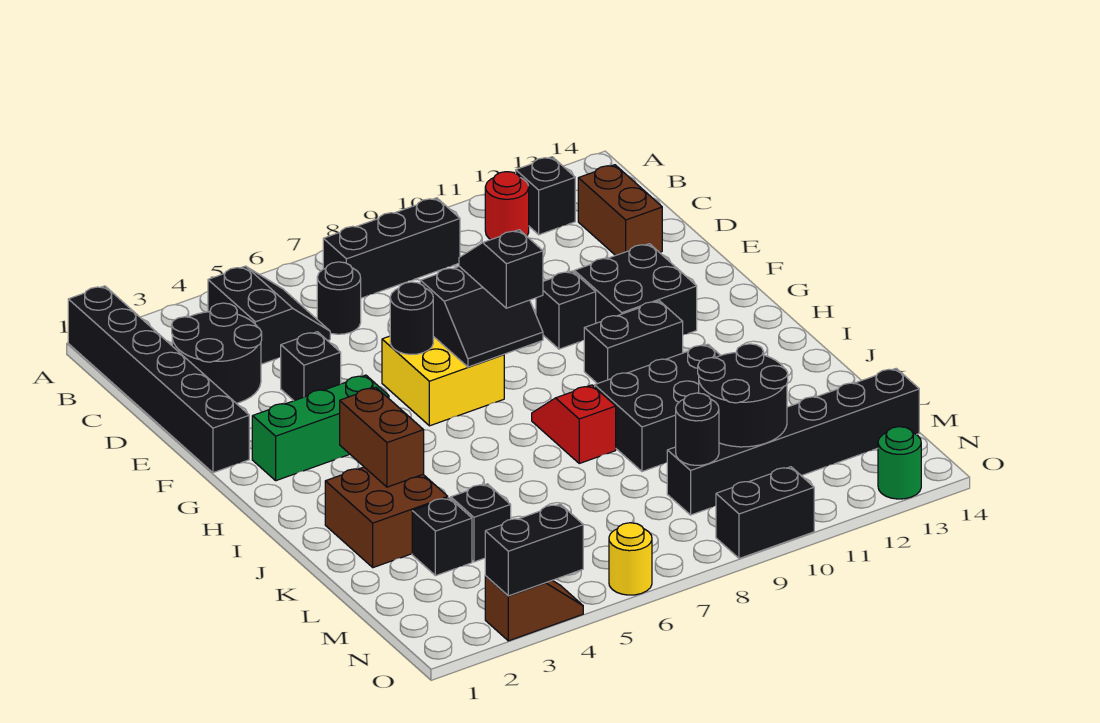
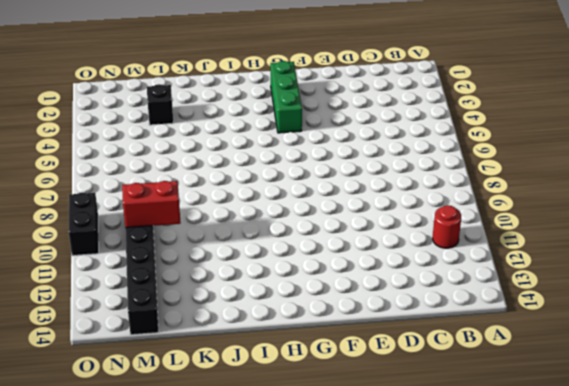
red 1x2 brick [122,181,181,228] -> black 2x2 round brick [698,344,788,447]
none -> black 1x6 brick [68,286,249,473]
none -> black 2x2 slope [208,266,330,364]
none -> black 1x3 brick [323,198,460,298]
none -> black 1x1 brick [516,157,575,235]

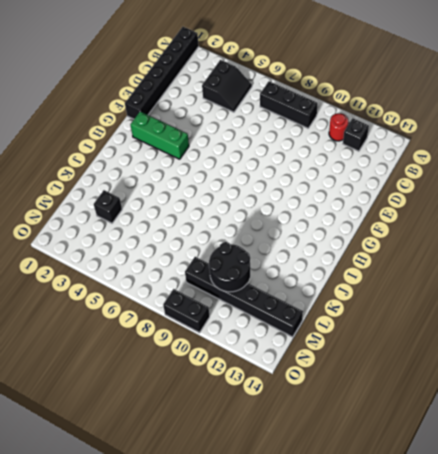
none -> black 2x2 round brick [172,303,262,403]
none -> black 1x1 round brick [317,262,361,334]
none -> brown 1x2 brick [578,165,662,255]
none -> black 1x1 brick [281,332,341,401]

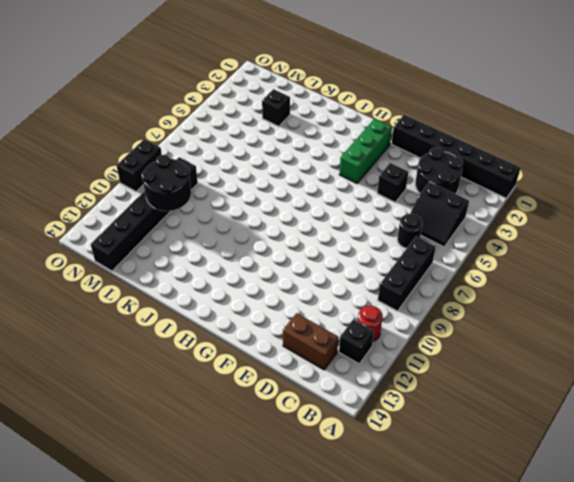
none -> yellow 2x2 brick [382,336,504,426]
none -> black 1x1 brick [536,271,596,349]
none -> black 2x2 brick [574,244,697,335]
none -> black 1x2 brick [584,301,683,384]

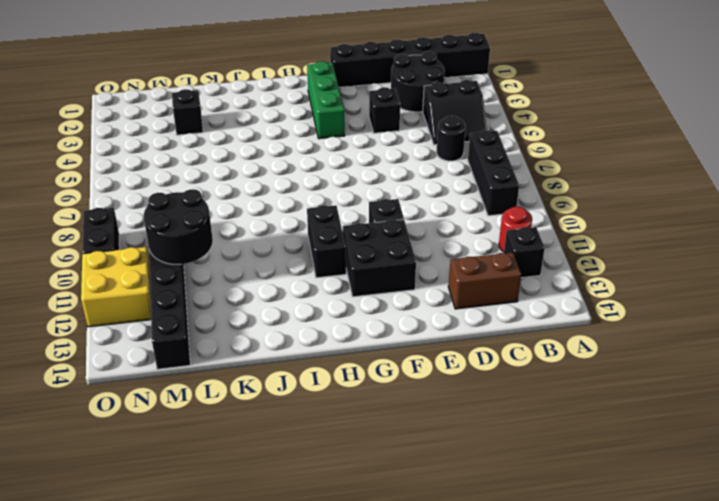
yellow 2x2 brick [81,247,151,327] -> yellow 2x2 brick moved to [382,336,504,426]
none -> red 1x2 slope [532,385,616,463]
none -> brown 2x2 brick [325,467,448,568]
none -> black 2x3 brick [595,344,721,472]
none -> black 1x1 brick [451,484,511,562]

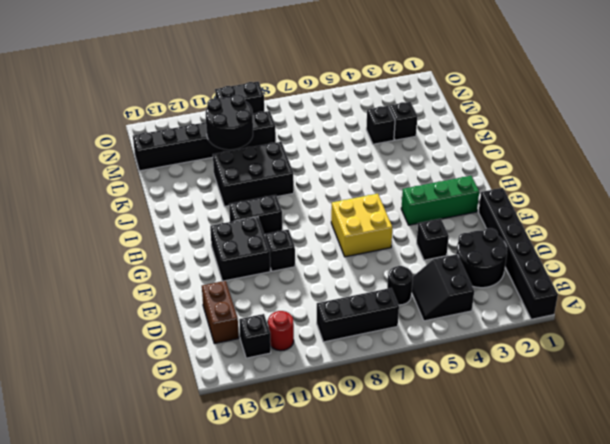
none -> red 1x2 slope [532,385,616,463]
none -> brown 2x2 brick [325,467,448,568]
none -> brown 1x2 slope [485,576,583,641]
none -> yellow 1x1 round brick [609,523,652,595]

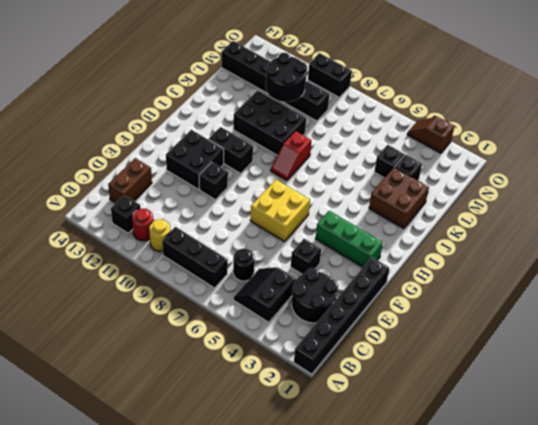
yellow 1x1 round brick [149,219,171,252] -> yellow 1x1 round brick moved to [609,523,652,595]
none -> green 1x1 round brick [878,427,921,499]
none -> black 1x1 round brick [390,282,433,355]
none -> black 2x2 slope [420,266,543,367]
none -> brown 1x2 brick [340,387,424,487]

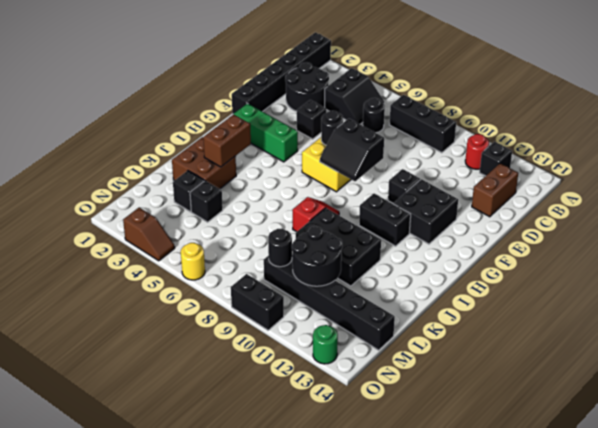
none -> black 1x2 brick [485,504,583,596]
none -> black 1x2 slope [459,230,543,308]

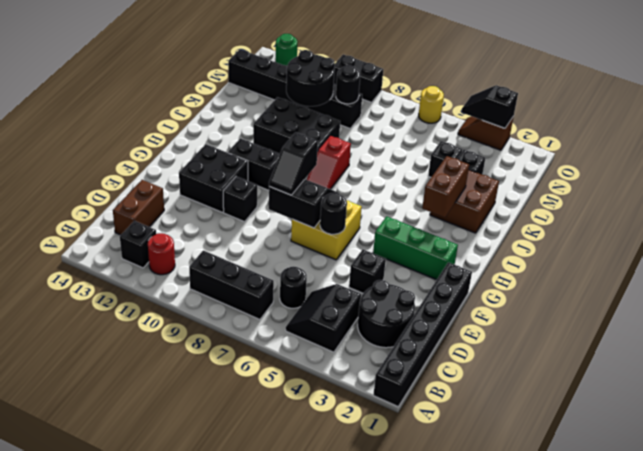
black 1x2 slope [461,85,518,128] -> black 1x2 brick [485,504,583,596]

